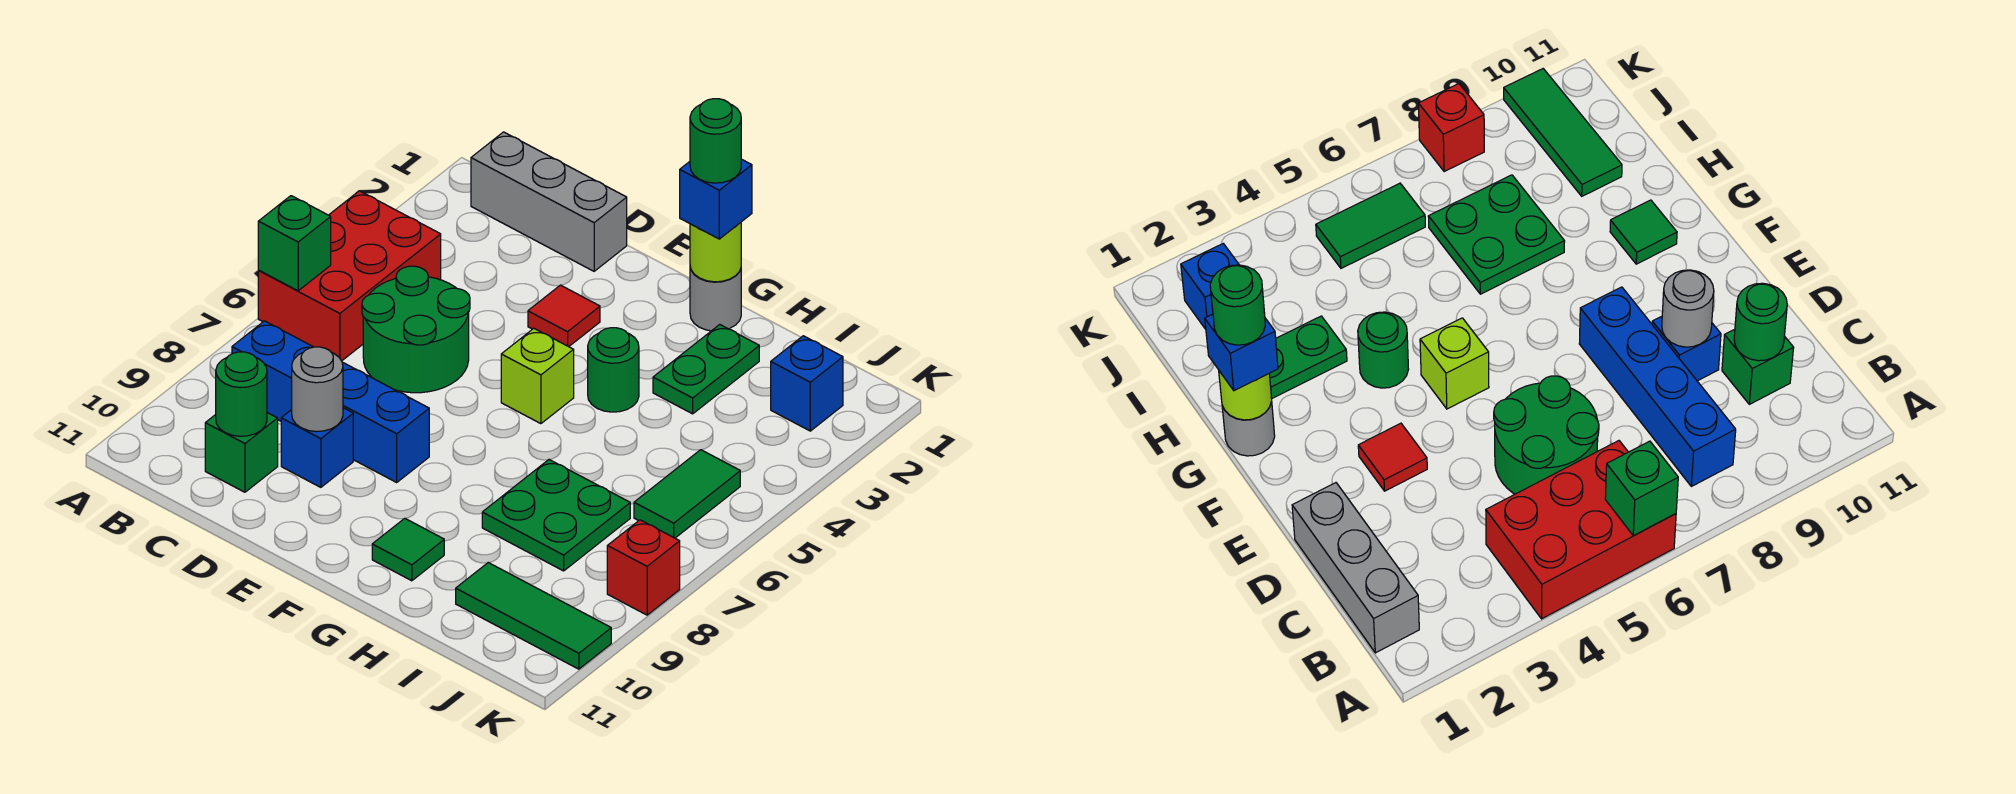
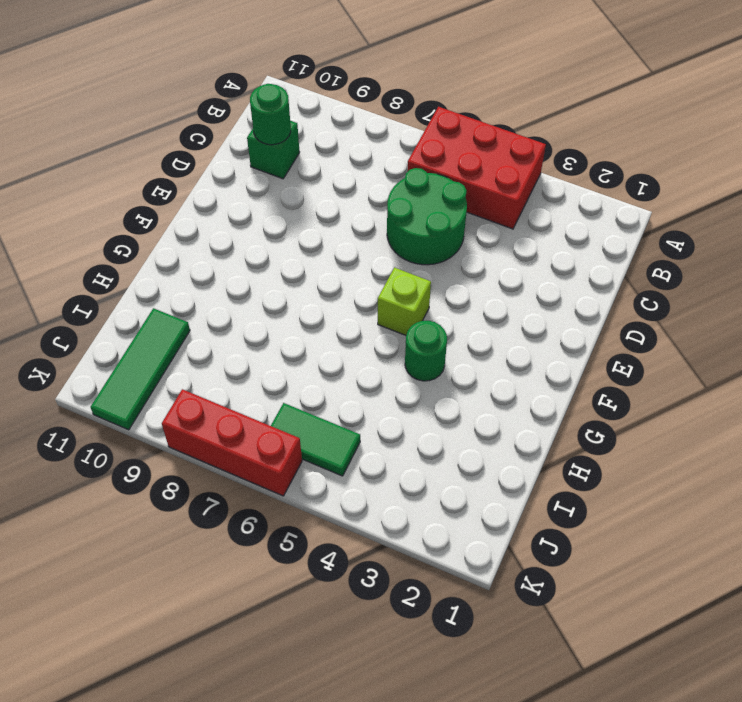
red 1x3 brick [162,389,302,496] -> red 1x1 brick [607,520,680,615]
none -> grey 1x3 brick [471,132,627,271]
none -> blue 1x4 brick [232,321,429,482]
none -> blue 1x1 brick [281,408,353,487]

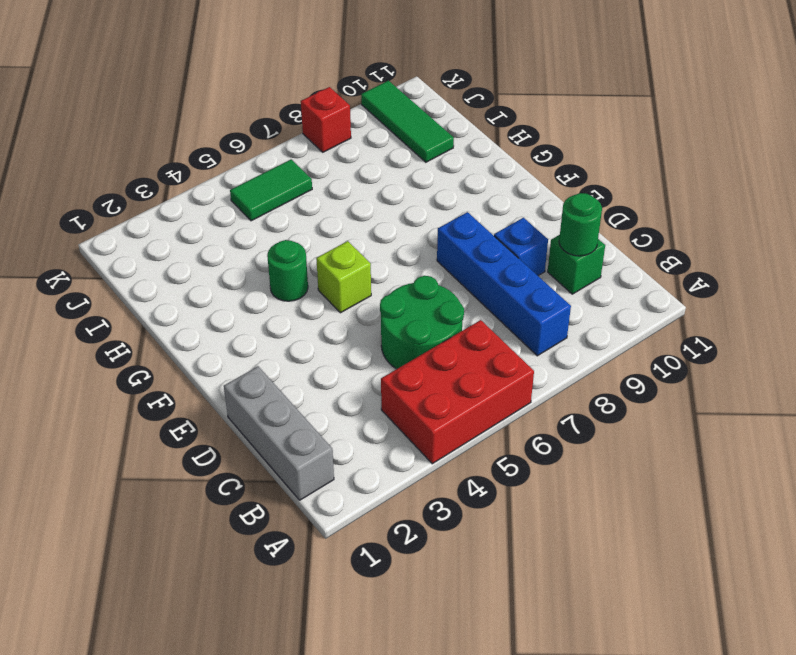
none -> red 1x1 tile [528,285,600,347]
none -> grey 1x1 round brick [690,267,741,331]
none -> green 1x1 tile [372,518,444,581]

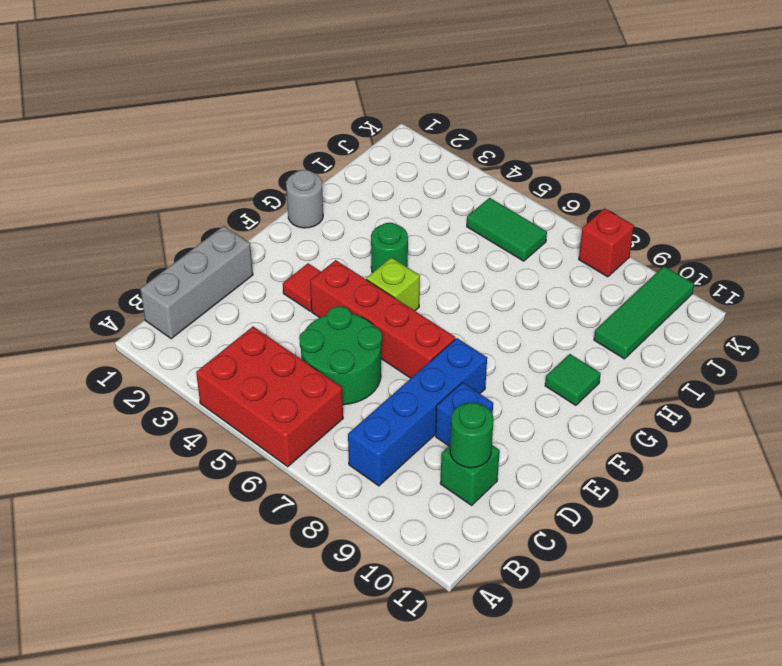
red 1x4 brick [310,260,455,378] -> none
none -> green 1x2 plate [653,325,759,414]
none -> green 2x2 plate [482,459,630,571]
none -> blue 1x1 brick [771,336,843,431]

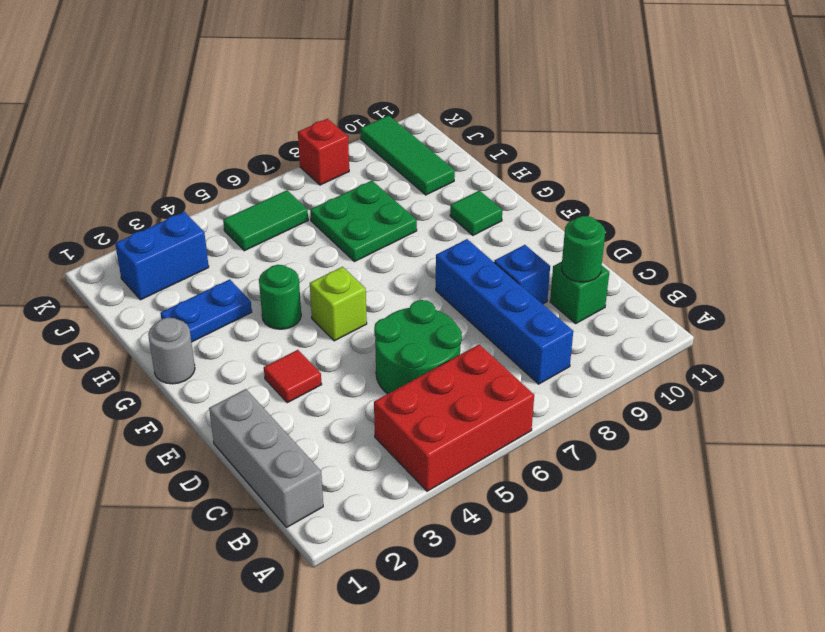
blue 1x2 plate [160,279,252,342] -> green 1x2 plate [653,325,759,414]
blue 1x2 brick [115,212,209,300] -> blue 1x1 brick [771,336,843,431]
none -> green 1x1 brick [258,196,331,291]
none -> grey 1x1 round brick [292,347,343,431]
none -> lime 1x1 round brick [690,223,741,282]

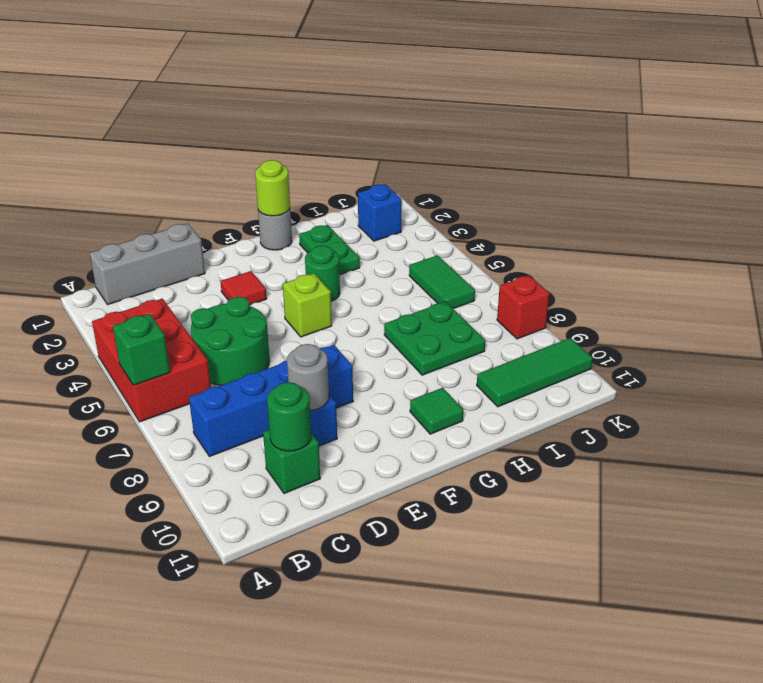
none -> blue 1x1 brick [680,159,752,239]
none -> green 1x1 round brick [690,99,741,183]

